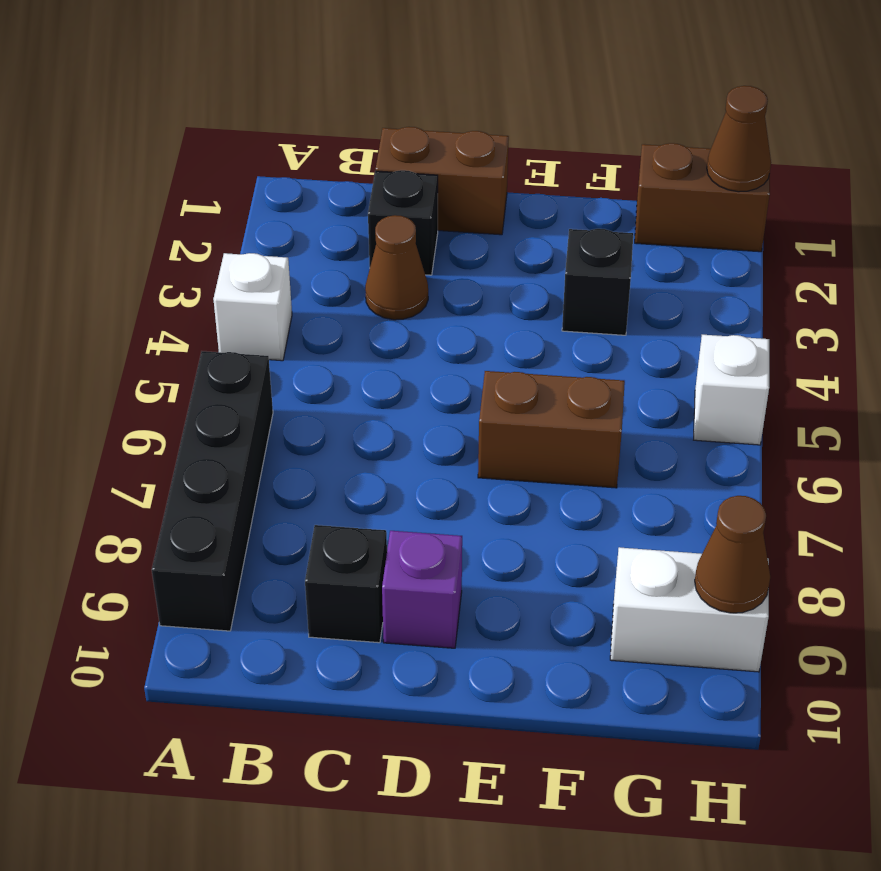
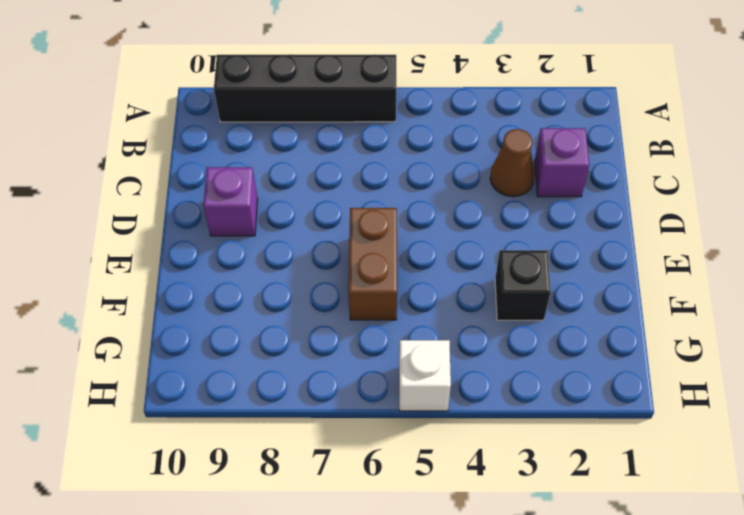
purple 1x1 brick [535,128,589,197] -> black 1x1 brick [368,170,438,275]
none -> white 1x1 brick [213,253,292,361]
none -> brown 1x2 brick [376,127,509,235]
none -> black 1x1 brick [305,525,387,643]

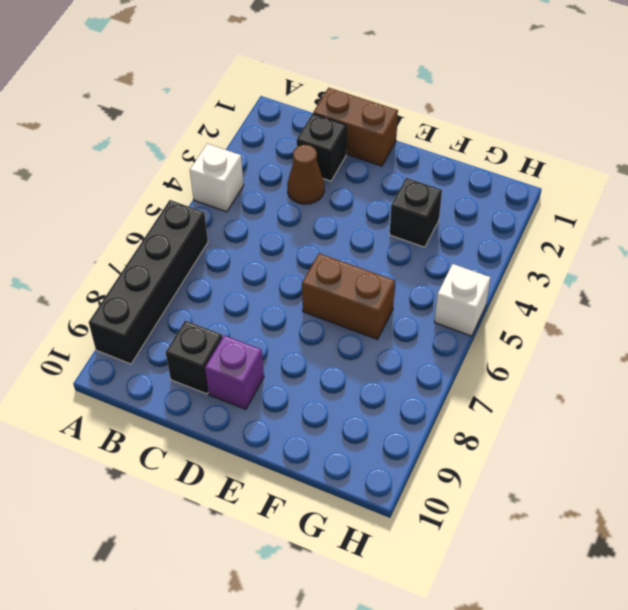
none -> brown 1x2 brick [635,143,770,252]
none -> white 1x2 brick [610,547,769,672]
none -> brown 1x1 cone [707,86,771,192]

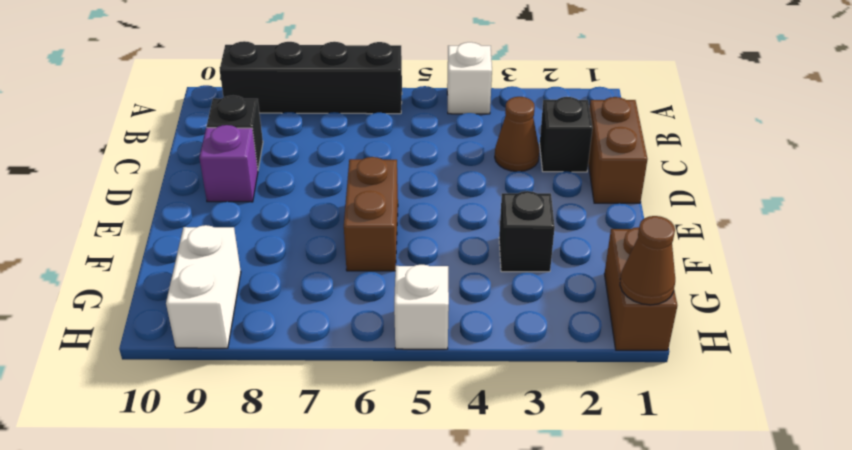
none -> brown 1x1 cone [695,496,770,613]

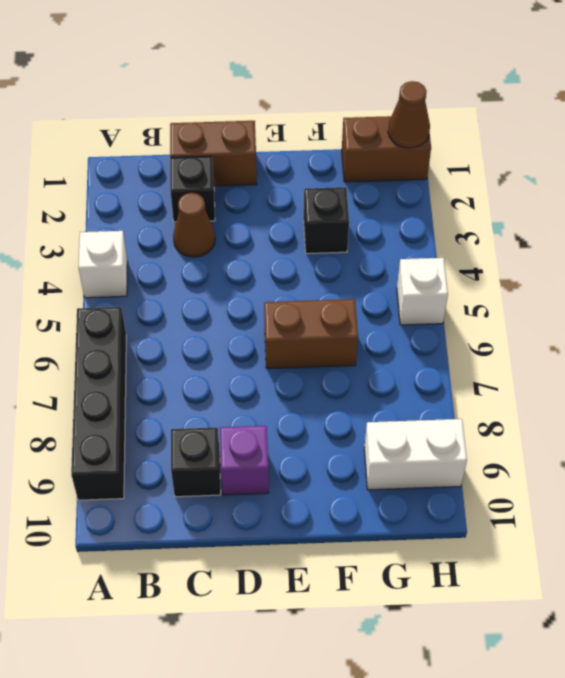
none -> brown 1x1 cone [695,496,770,613]

